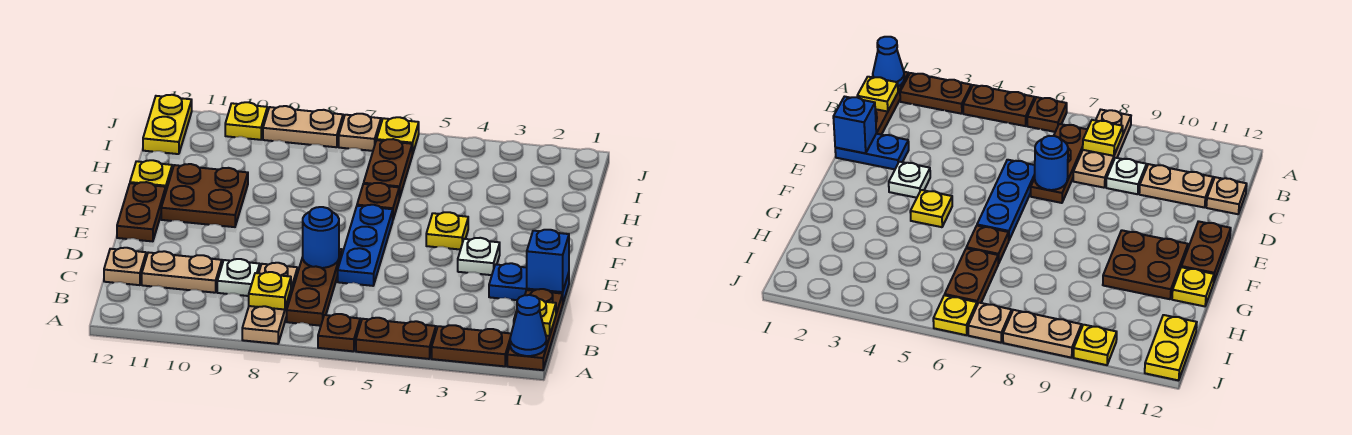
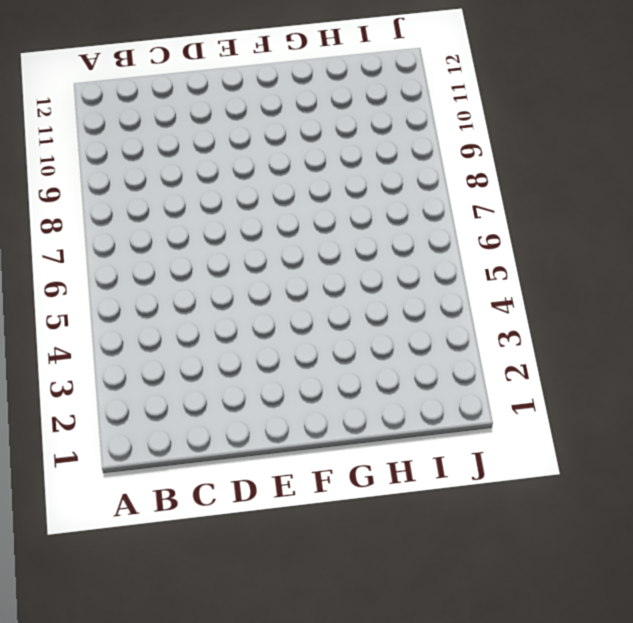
none -> brown 1x3 plate [507,289,563,370]
none -> brown 1x2 plate [432,325,511,366]
none -> brown 1x2 plate [356,318,436,359]

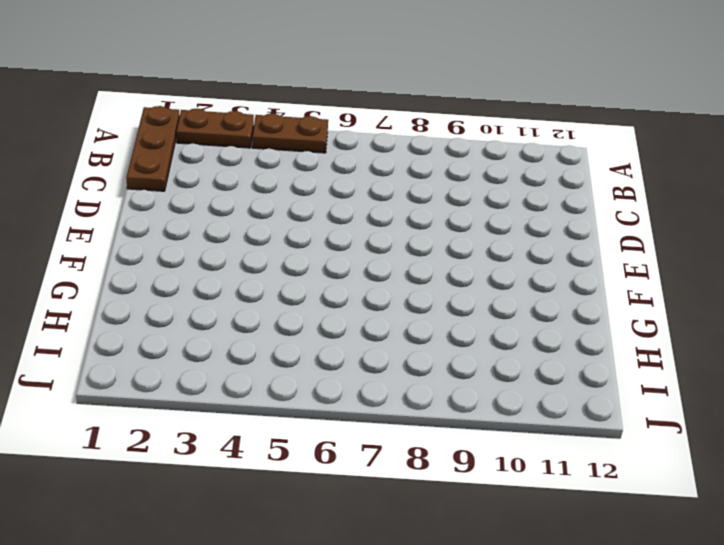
none -> brown 1x1 plate [318,314,360,351]
none -> tan 1x3 plate [242,263,298,344]
none -> brown 1x3 plate [287,249,342,326]

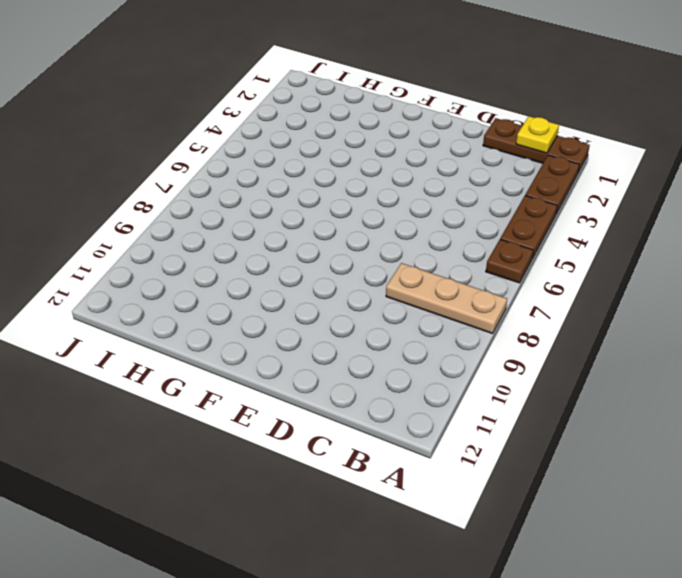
none -> brown 1x3 plate [287,249,342,326]
none -> white 1x1 plate [217,259,260,296]
none -> tan 1x2 plate [142,251,222,293]

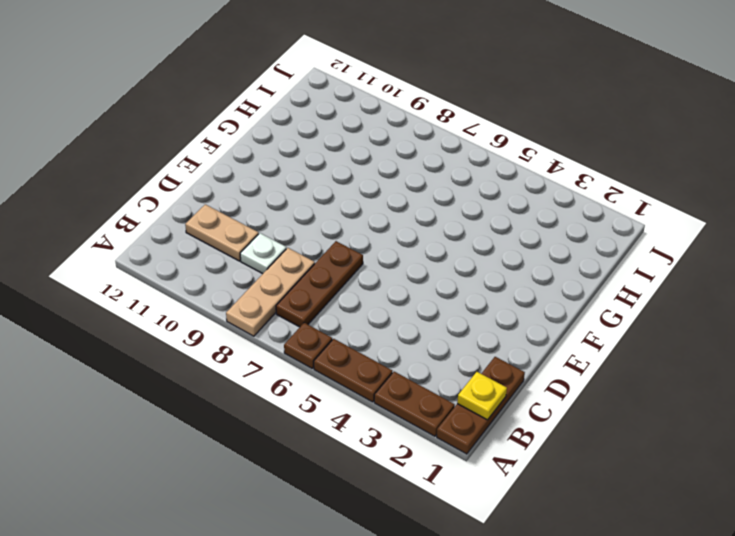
none -> tan 1x1 plate [104,248,146,285]
none -> blue 1x2 plate [489,263,569,302]
none -> blue 1x3 plate [338,205,393,286]

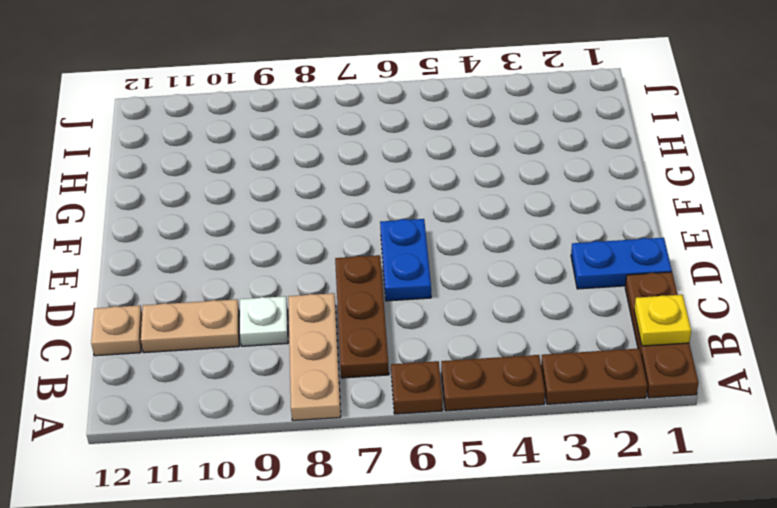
blue 1x2 plate [380,219,431,301] -> blue 1x3 plate [338,205,393,286]
none -> white 1x1 plate [458,238,500,275]
none -> brown 1x2 plate [117,182,166,241]
none -> yellow 1x1 plate [426,212,468,250]

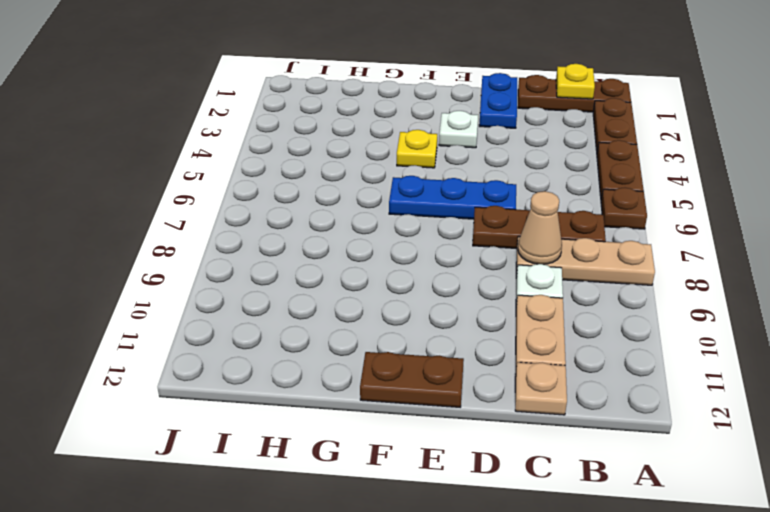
tan 1x1 cone [518,191,562,264] -> none
none -> brown 2x2 plate [161,164,248,227]
none -> brown 1x1 plate [357,183,399,219]
none -> yellow 1x1 plate [130,160,172,190]

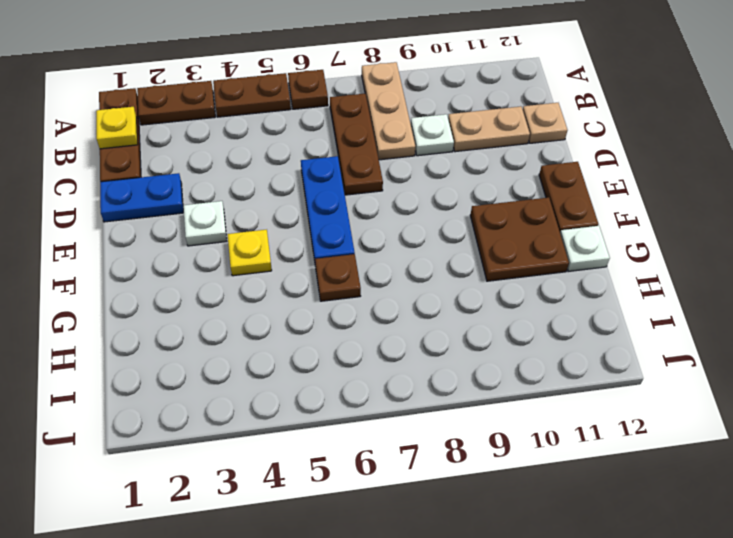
white 1x1 plate [560,226,610,272] -> yellow 1x1 plate [130,160,172,190]
none -> brown 1x2 plate [364,139,412,198]
none -> yellow 1x2 plate [143,95,192,154]
none -> yellow 1x1 plate [377,117,419,155]

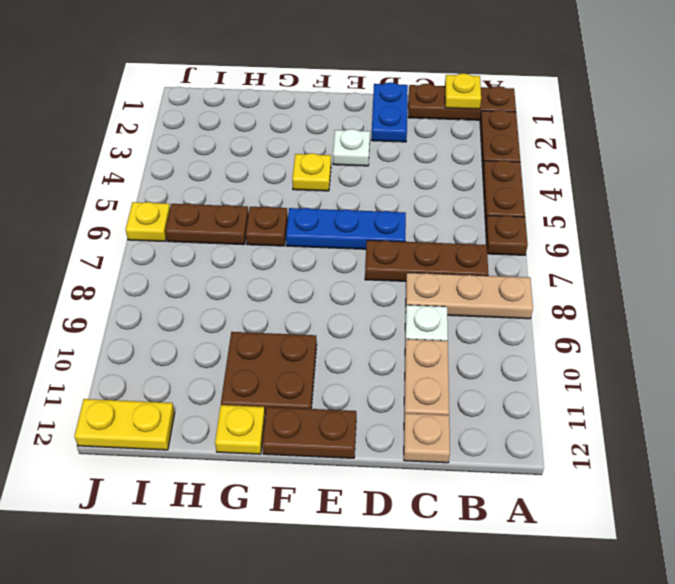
none -> tan 1x1 plate [339,114,381,151]
none -> tan 1x2 plate [263,106,343,147]
none -> yellow 1x1 plate [225,102,267,140]

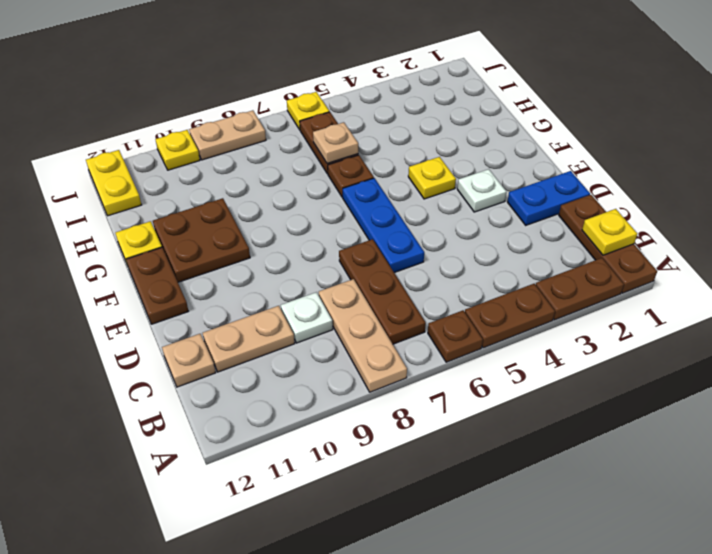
tan 1x1 plate [313,122,358,163] -> tan 1x1 plate moved to [339,114,381,151]
none -> blue 1x1 cone [510,295,546,356]
none -> yellow 1x1 plate [249,272,291,310]
none -> blue 1x1 brick [527,230,569,292]

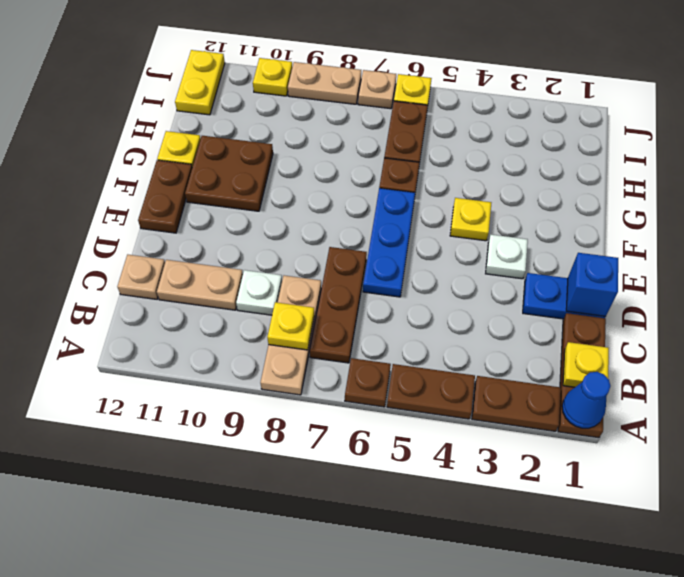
none -> blue 1x1 round brick [303,207,339,268]

